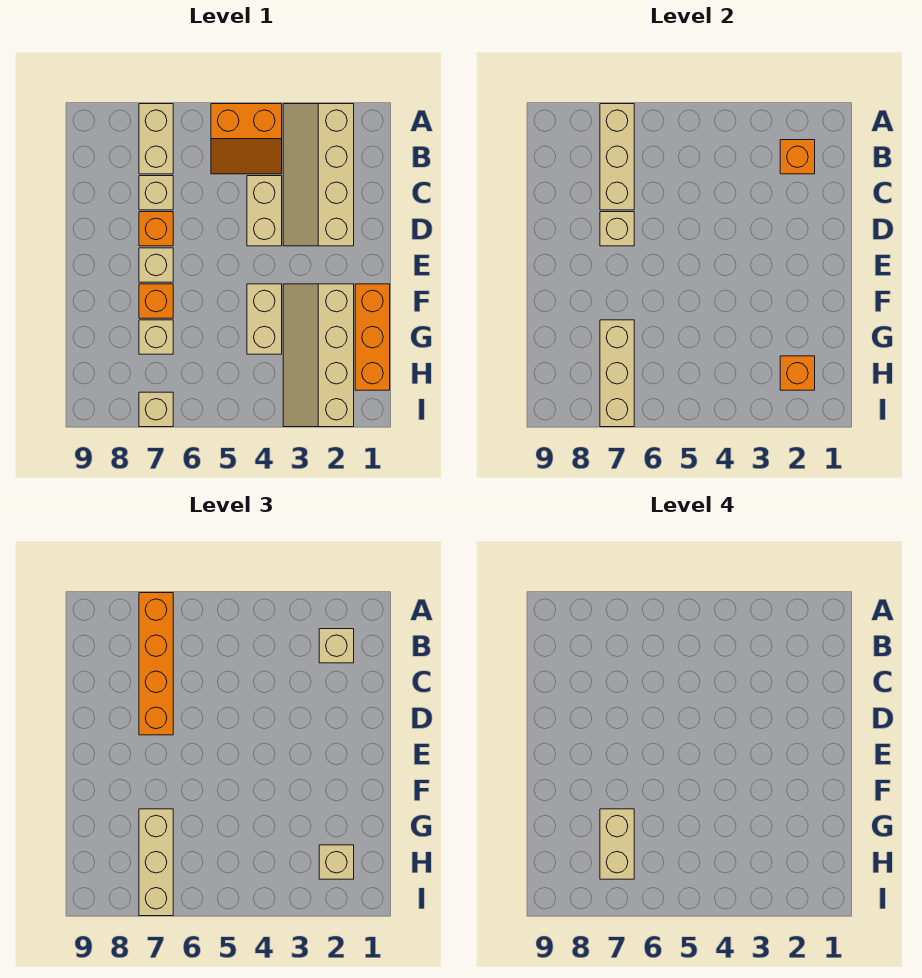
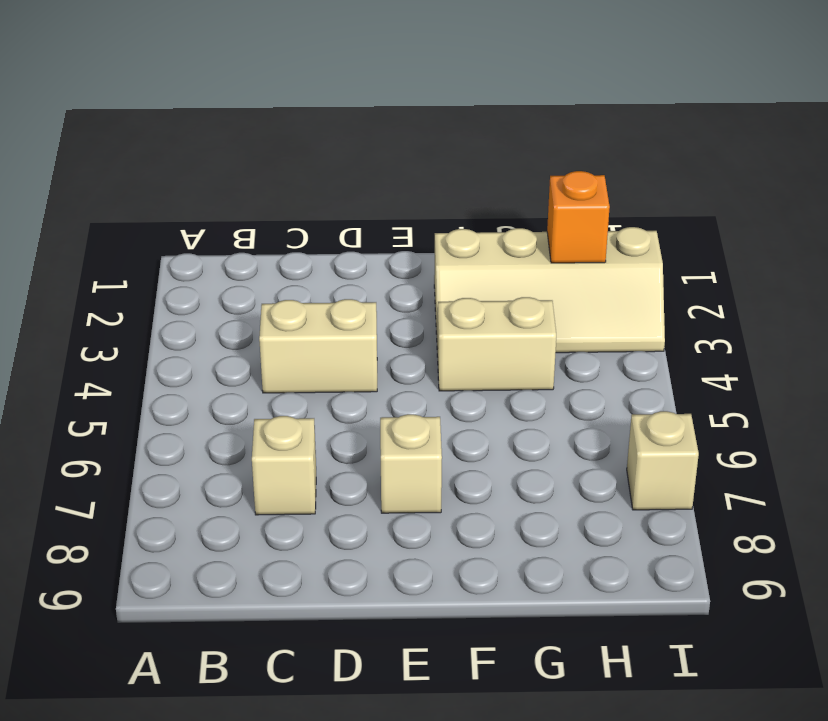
none -> tan 2x4 slope [283,104,354,246]
none -> orange 2x2 slope [211,104,282,174]
none -> tan 1x2 brick [139,104,173,174]

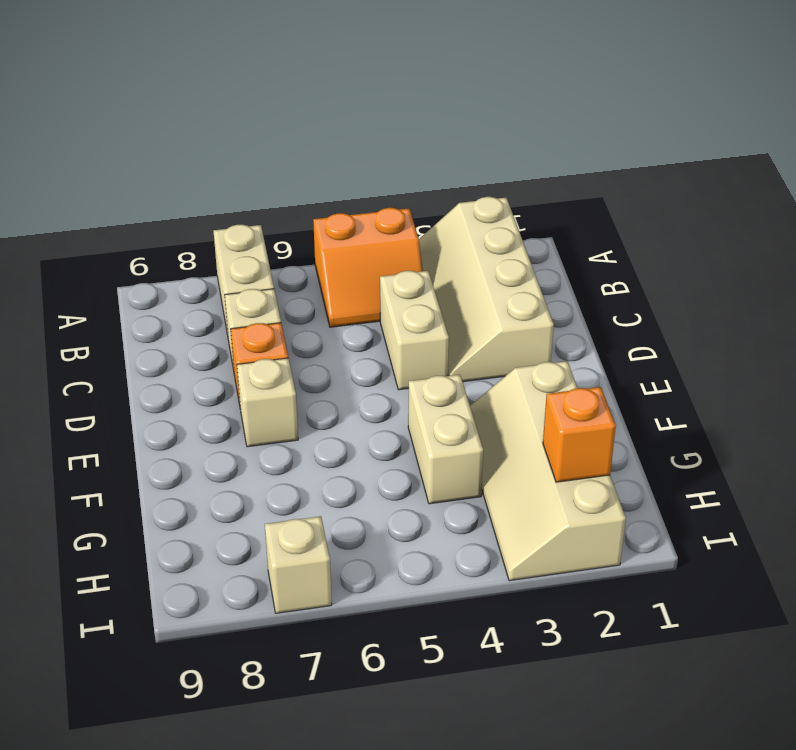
none -> orange 1x3 brick [355,284,390,390]
none -> orange 1x1 brick [139,284,173,318]
none -> tan 1x1 brick [139,320,173,354]

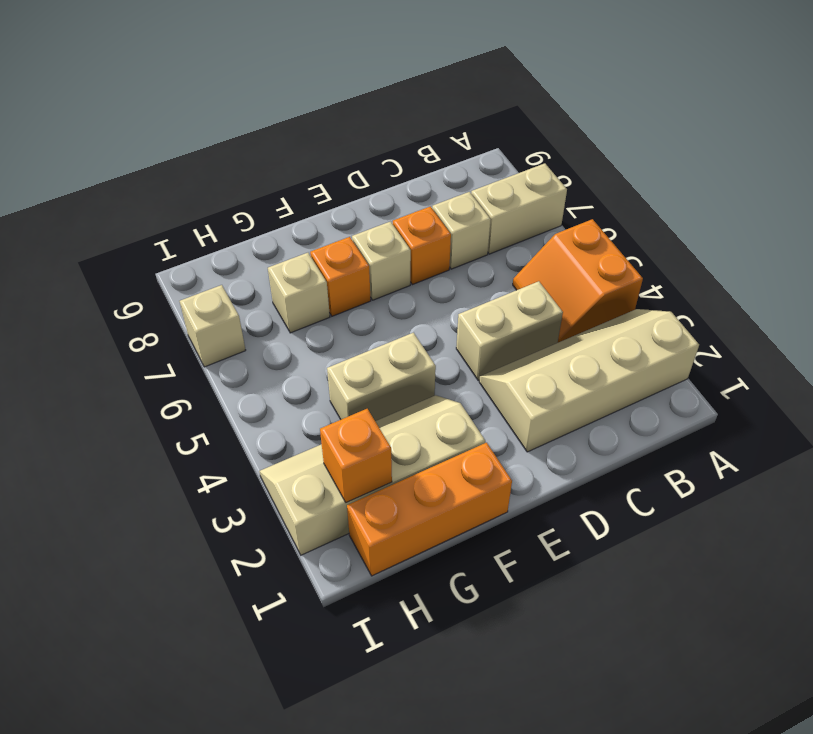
none -> tan 1x3 brick [600,104,634,210]
none -> orange 1x1 brick [780,140,815,174]
none -> tan 1x1 brick [600,212,634,246]

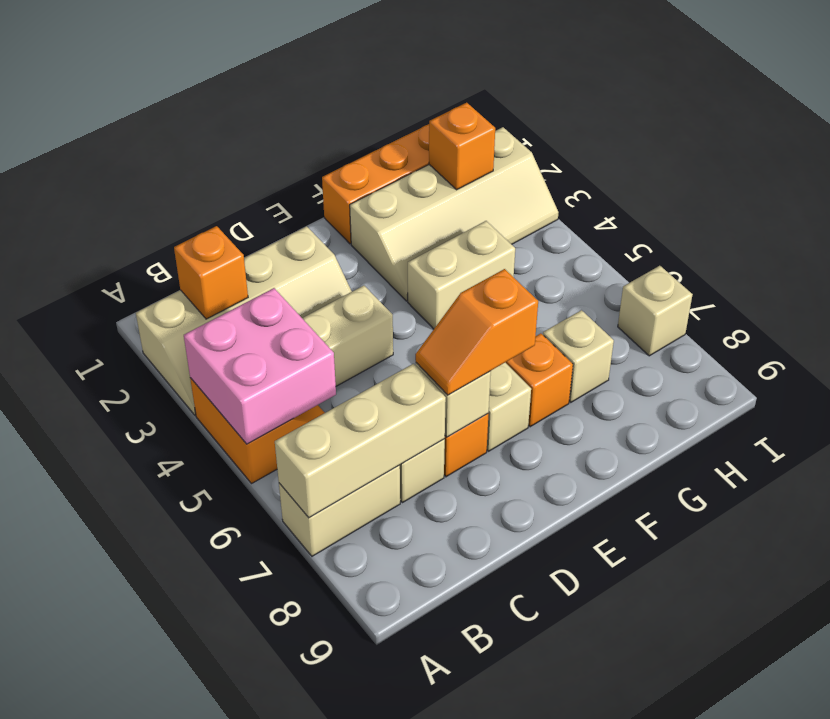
pink 2x2 brick [184,288,336,444] -> none
orange 1x2 slope [416,269,538,395] -> orange 1x4 brick [139,593,173,735]
none -> tan 1x3 brick [600,320,634,427]
none -> tan 1x1 brick [319,629,354,663]
none -> tan 1x3 brick [139,809,173,916]

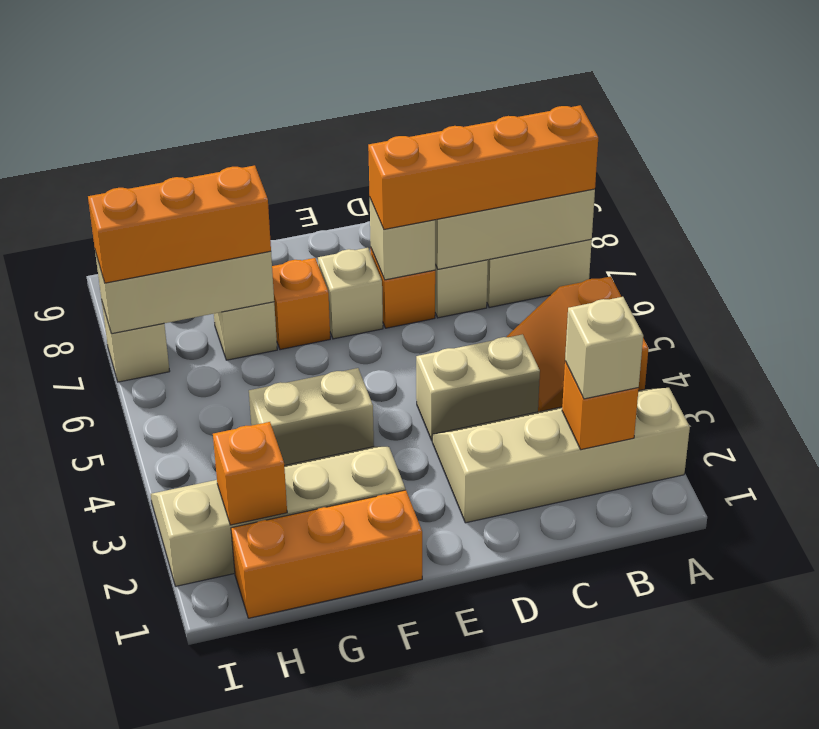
orange 1x3 brick [88,165,271,283] -> tan 1x3 brick [139,809,173,916]
none -> tan 1x1 brick [319,845,354,879]
none -> tan 1x2 brick [600,809,634,879]

